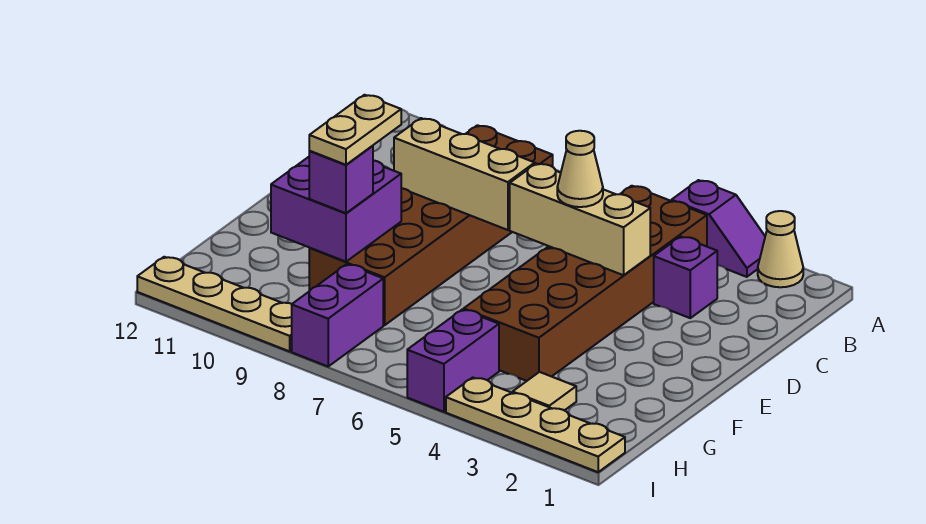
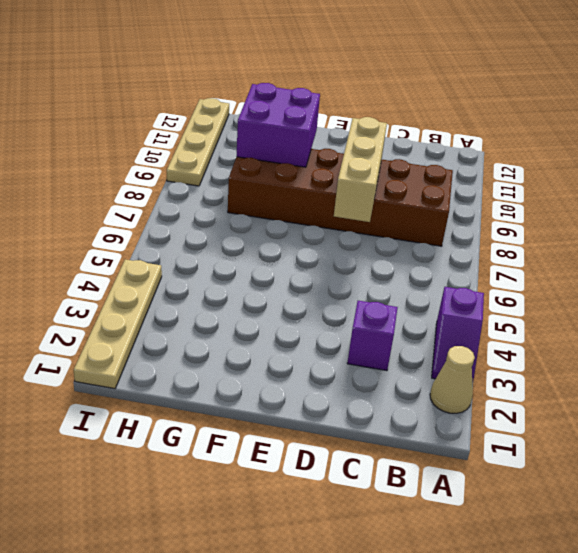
none -> brown 2x6 brick [464,186,707,381]
none -> tan 1x1 tile [513,372,576,410]
none -> purple 1x2 brick [407,309,499,412]

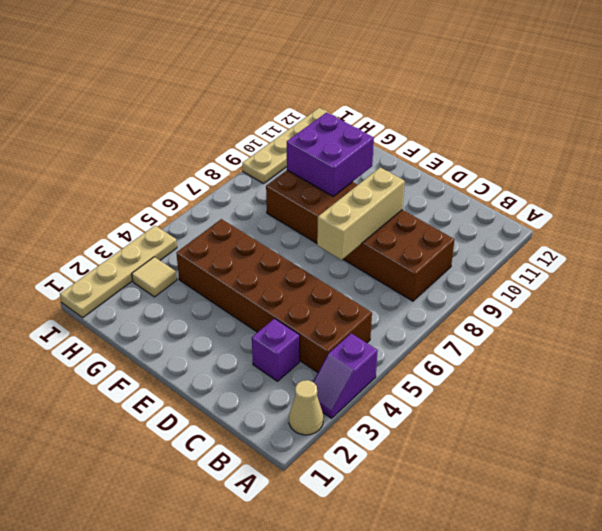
none -> purple 1x2 brick [407,309,499,412]
none -> purple 1x2 brick [292,264,383,366]
none -> tan 1x3 brick [510,163,650,275]

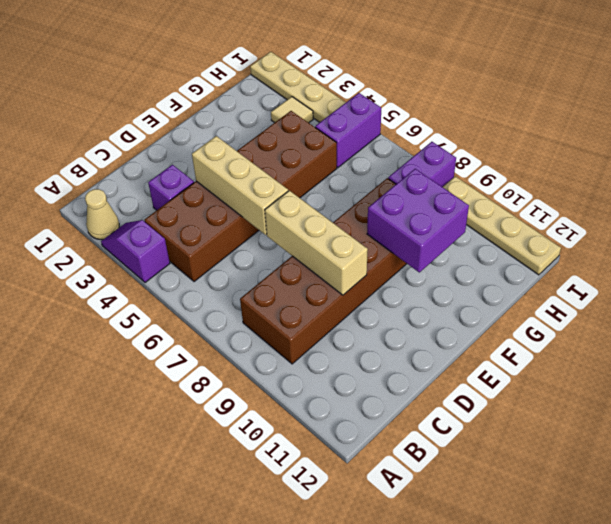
none -> tan 1x1 cone [557,131,603,207]
none -> purple 1x1 brick [309,146,373,213]
none -> tan 1x2 plate [309,95,401,165]

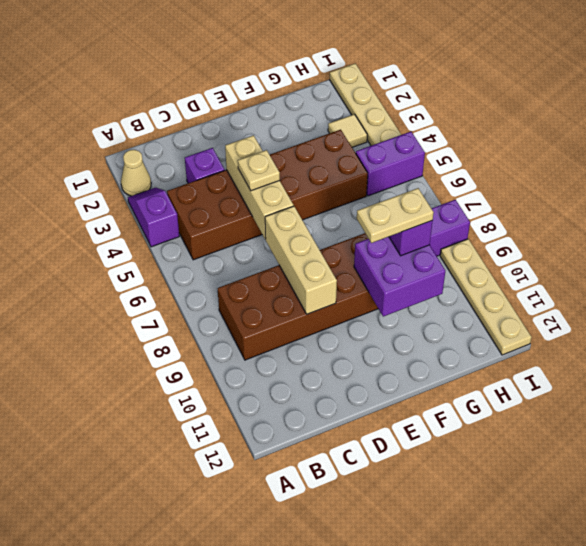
tan 1x1 plate [238,150,280,191] -> tan 1x1 cone [557,131,603,207]

